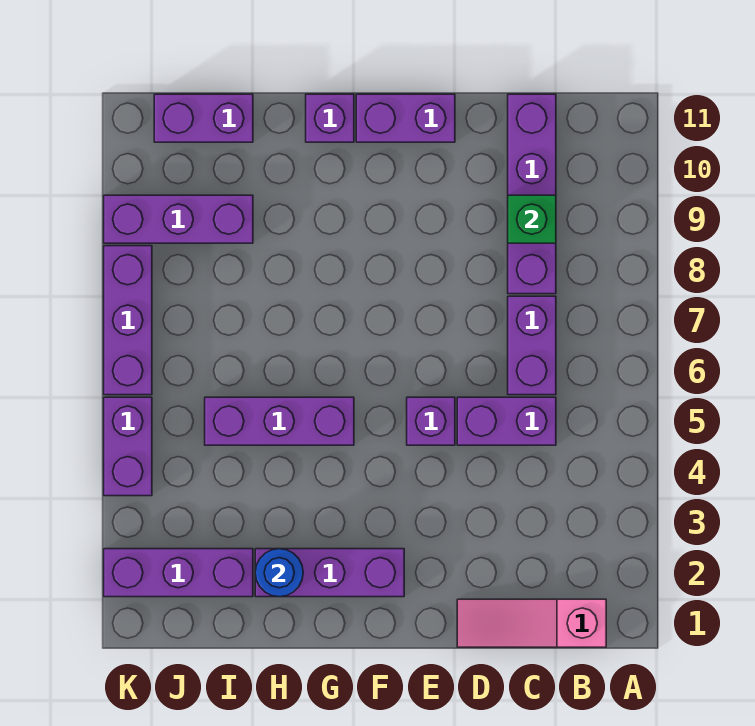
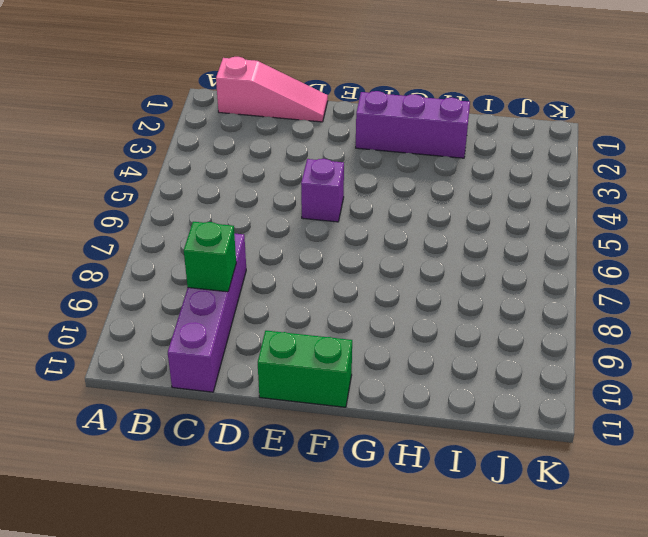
green 1x2 brick [258,331,352,407] -> purple 1x2 brick [356,94,455,142]
none -> purple 1x2 brick [457,397,556,445]
none -> purple 1x2 brick [508,296,556,395]
none -> purple 1x3 brick [205,397,354,445]

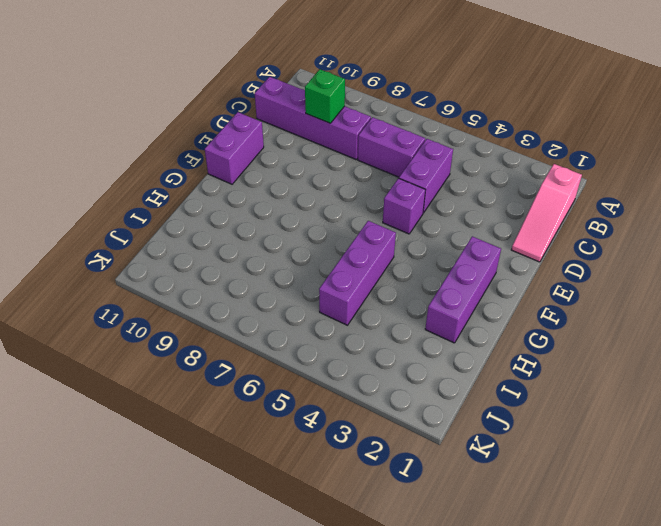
none -> purple 1x1 brick [306,94,354,142]
none -> purple 1x3 brick [104,549,253,597]
none -> purple 1x3 brick [104,195,253,243]

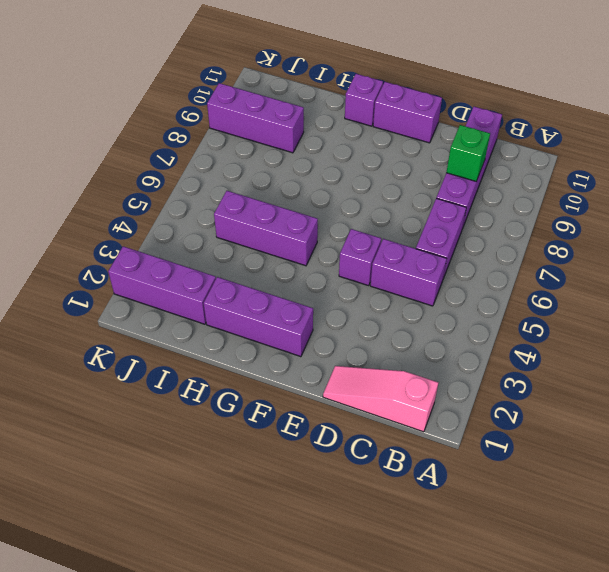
none -> purple 1x2 brick [154,94,253,142]
none -> purple 1x2 brick [104,397,152,496]
none -> purple 1x3 brick [104,246,152,395]

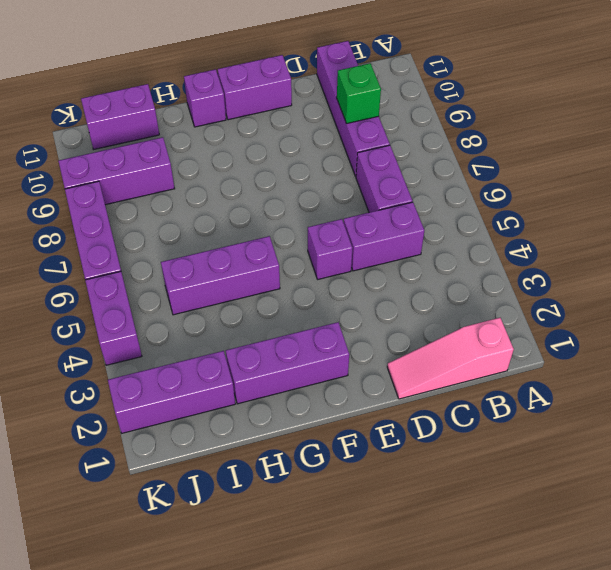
none -> blue 1x1 round brick [255,549,303,597]

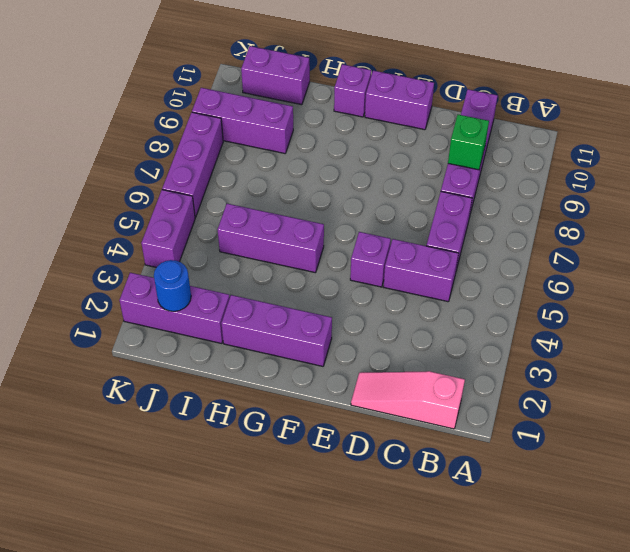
blue 1x1 round brick [154,260,191,311] -> blue 1x1 round brick moved to [255,549,303,597]

